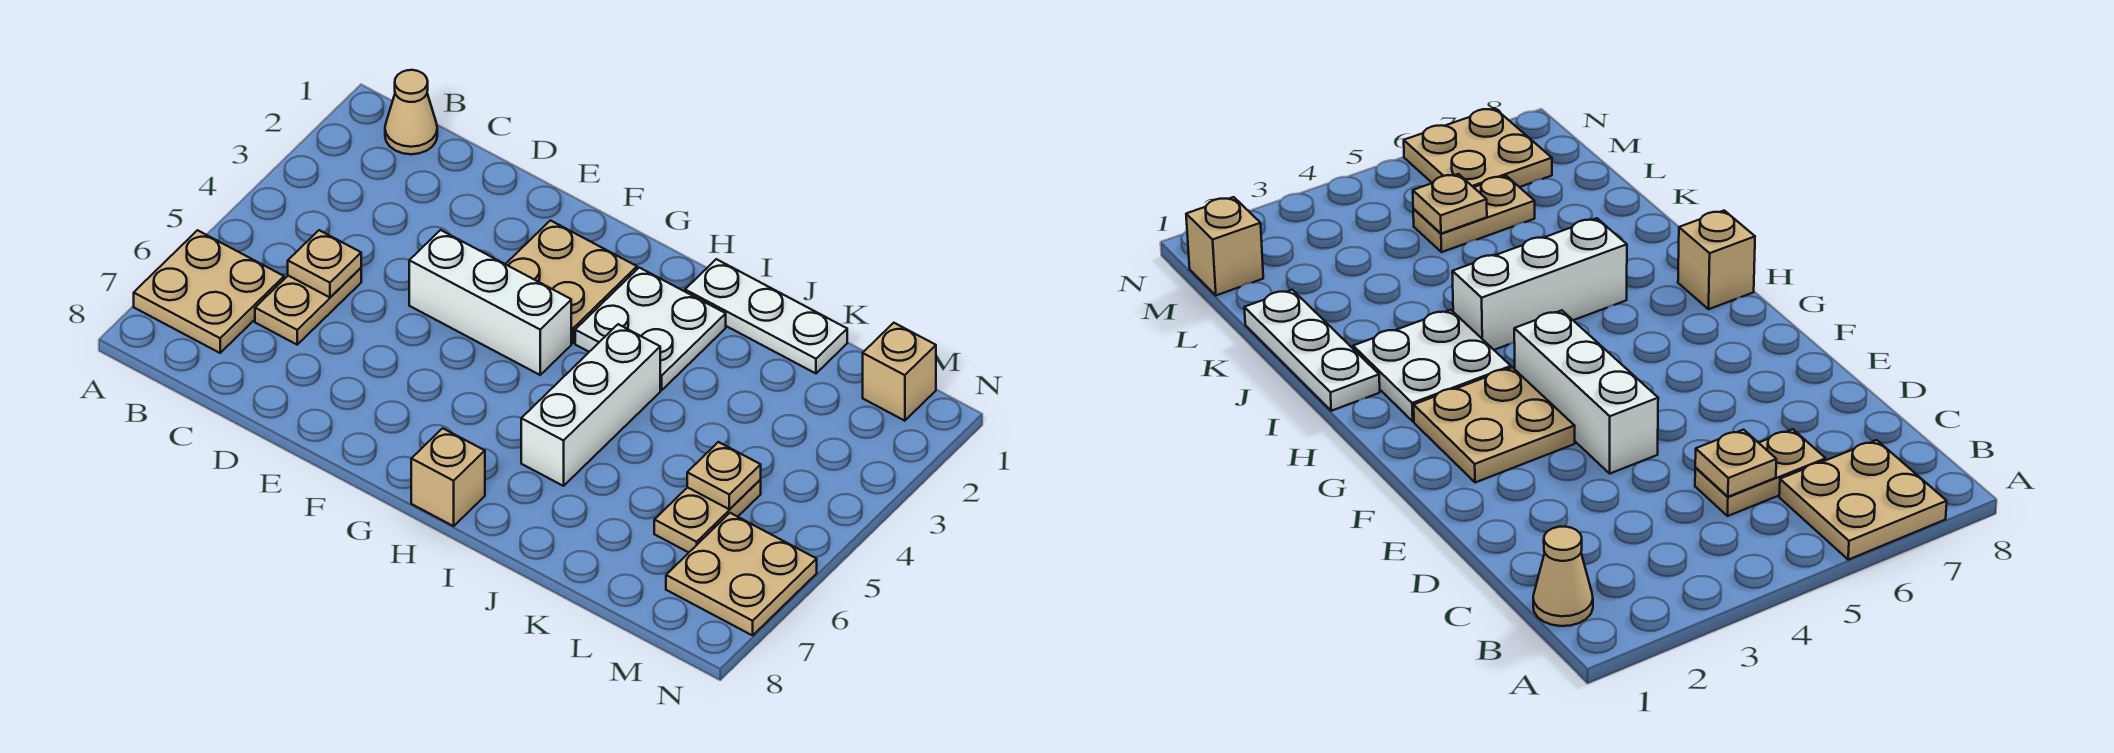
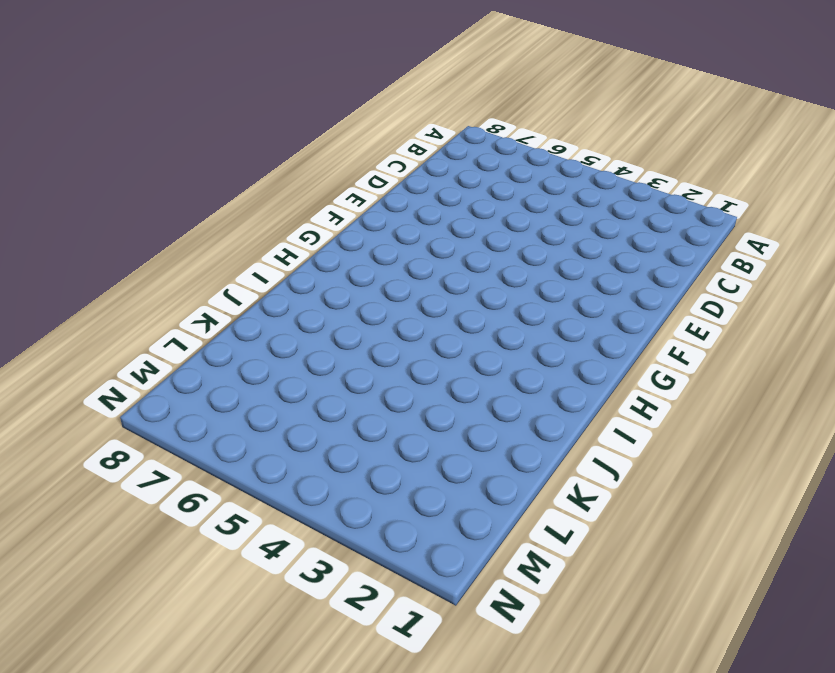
none -> tan 2x2 plate [134,230,284,353]
none -> tan 1x1 cone [385,70,437,154]
none -> tan 1x2 plate [255,268,361,345]

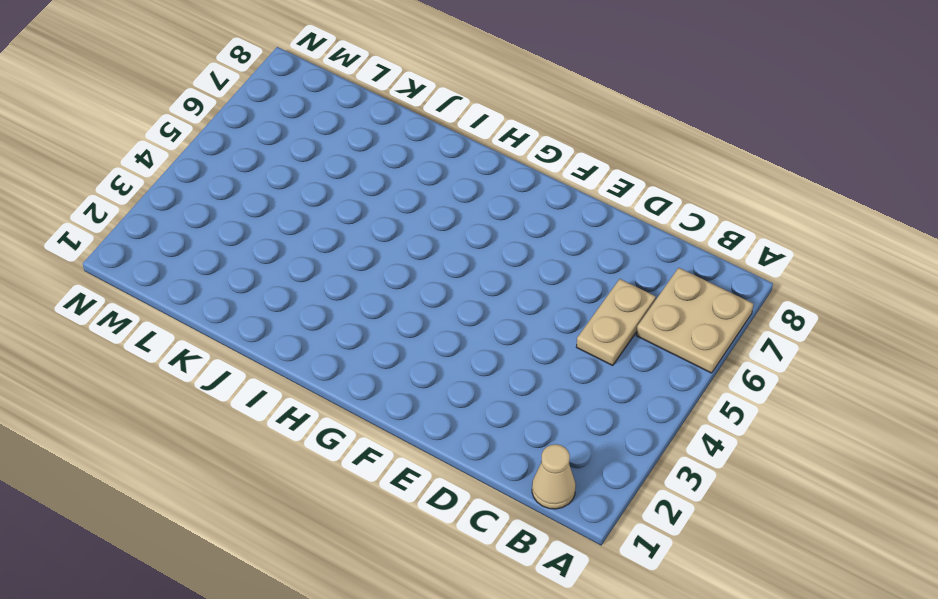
none -> white 1x3 brick [409,230,571,375]
none -> tan 2x2 plate [506,221,637,343]
none -> white 2x2 plate [575,268,726,390]

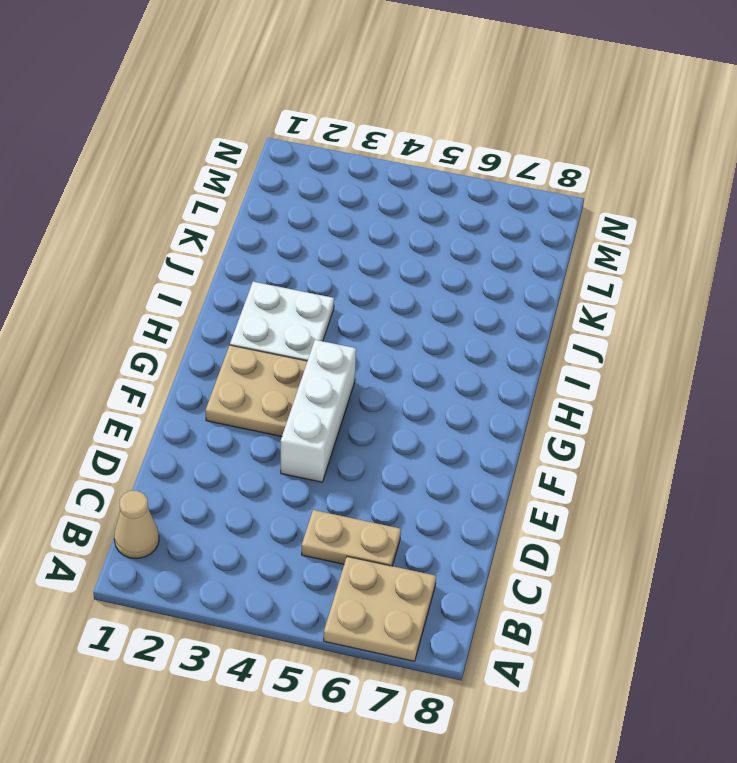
none -> tan 1x1 brick [411,428,485,526]
none -> white 1x3 plate [685,259,847,373]
none -> white 1x3 brick [521,324,660,486]

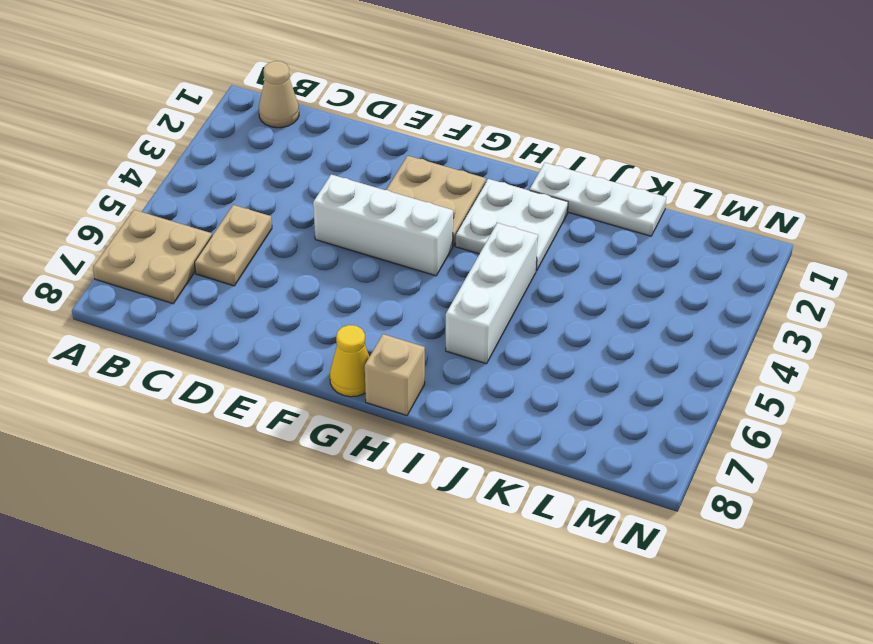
yellow 1x1 cone [330,325,369,397] -> none
none -> tan 1x2 plate [654,480,761,552]
none -> tan 1x1 brick [863,323,936,421]
none -> tan 2x2 plate [666,513,817,635]

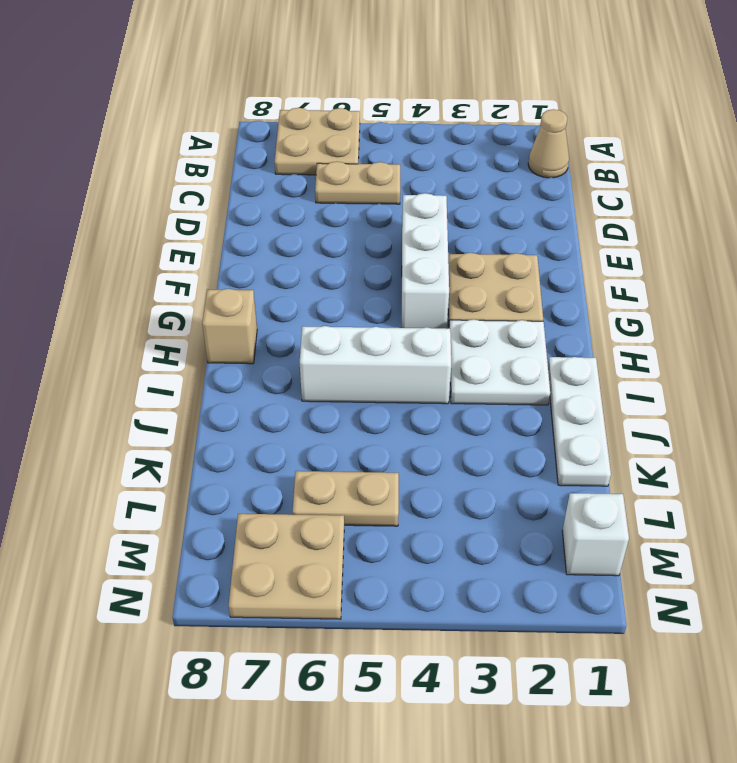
white 1x1 brick [562,493,629,576] -> tan 1x1 brick [863,323,936,421]
none -> tan 1x1 plate [288,230,361,297]
none -> tan 1x1 plate [687,442,761,509]

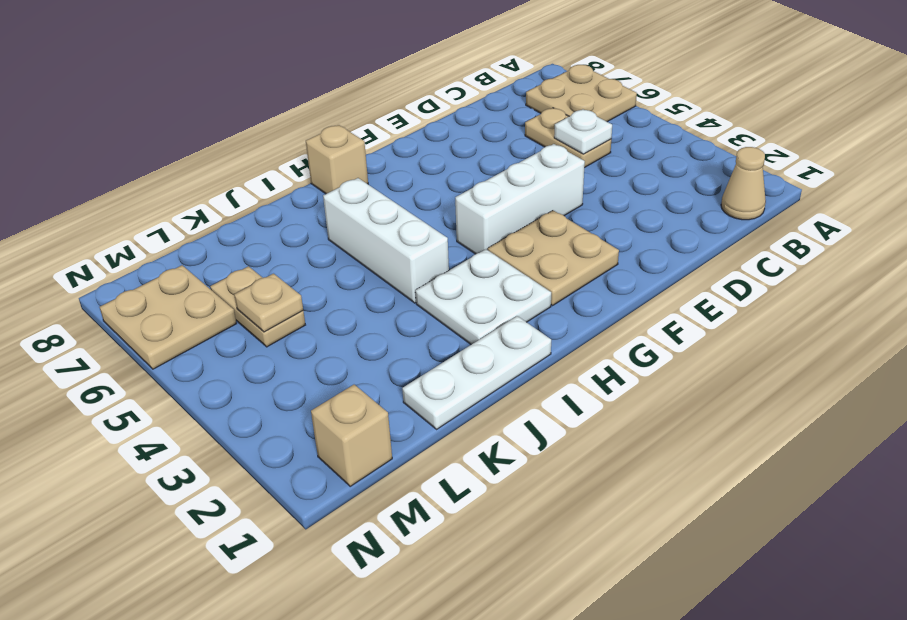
white 1x1 plate [554,109,612,154] -> tan 1x1 plate [288,230,361,297]

